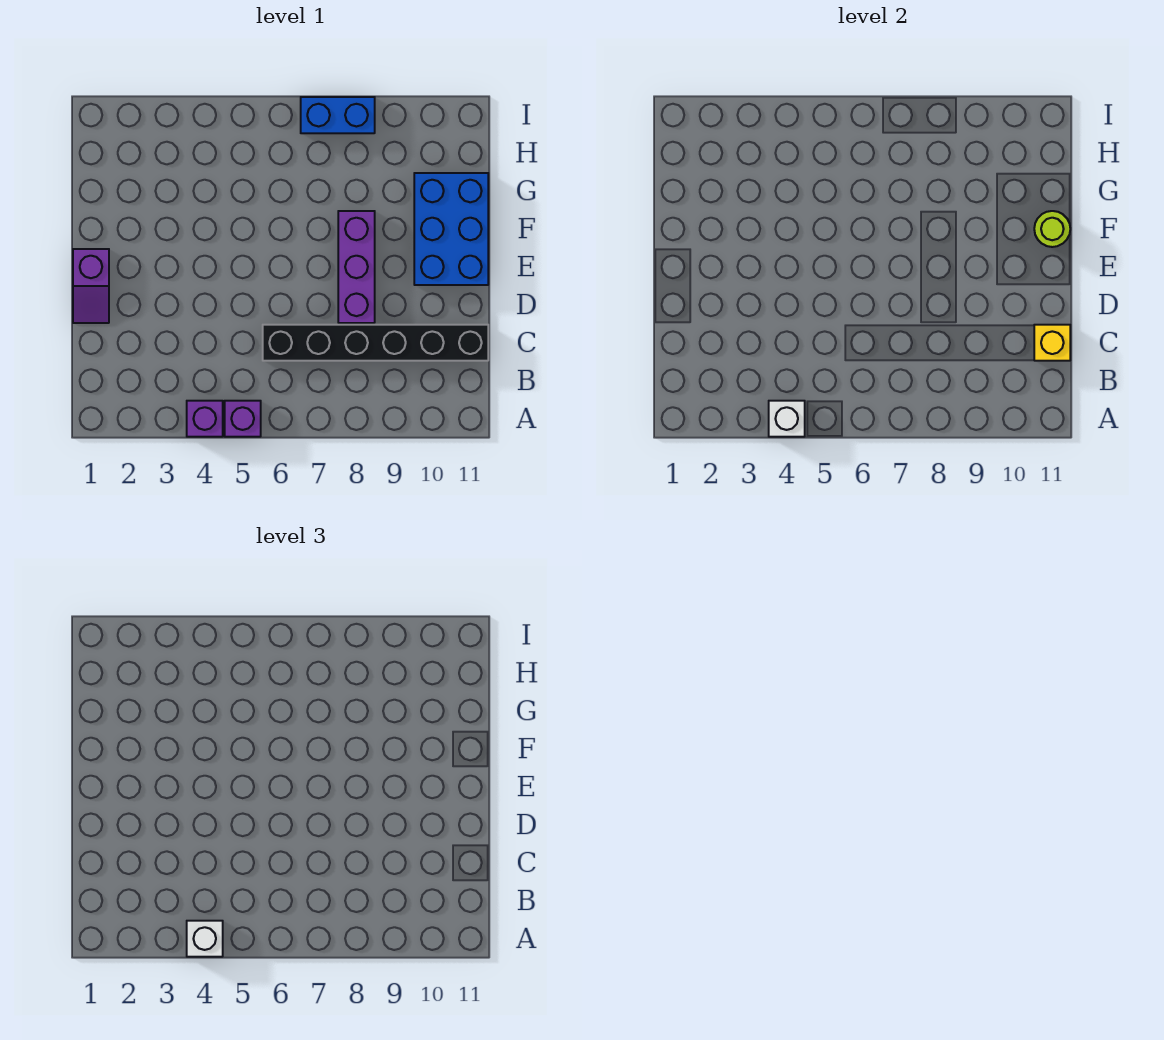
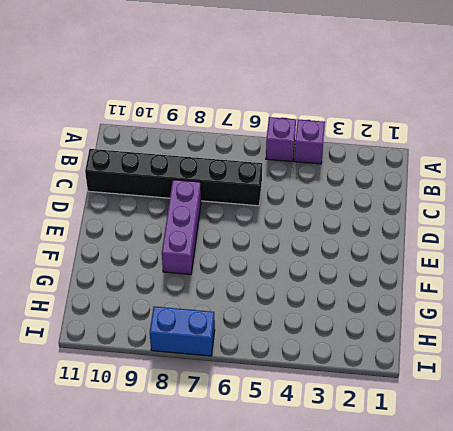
none -> purple 1x2 slope [73,249,109,323]
none -> blue 2x3 brick [414,173,488,285]

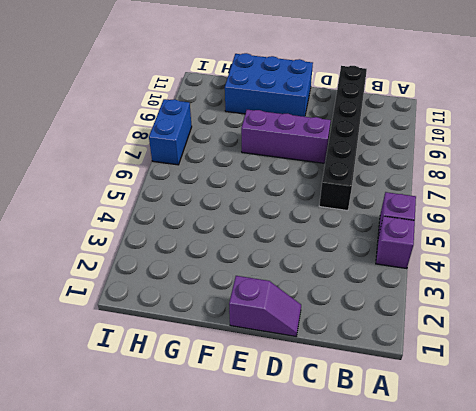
none -> white 1x1 brick [769,401,805,437]
none -> yellow 1x1 brick [1034,325,1070,361]

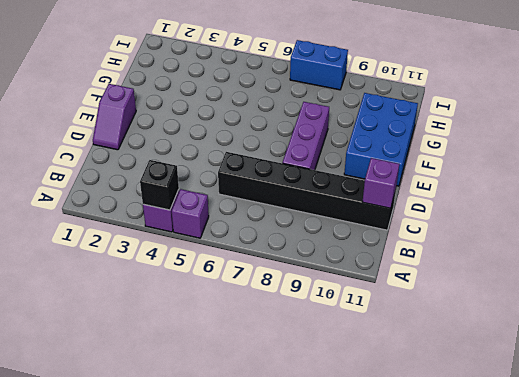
black 1x1 brick [140,160,179,210] -> white 1x1 brick [769,401,805,437]
purple 1x1 brick [363,158,399,208] -> yellow 1x1 brick [1034,325,1070,361]
none -> lime 1x1 round brick [1034,211,1070,247]
none -> white 1x1 brick [187,921,223,957]

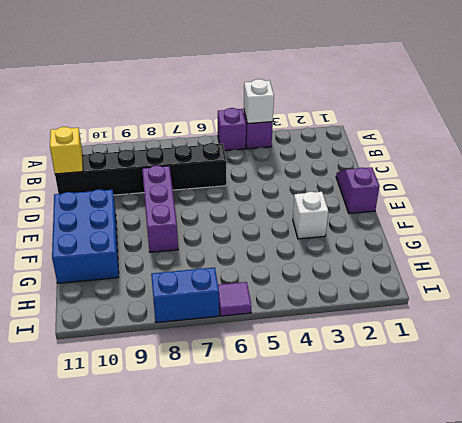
white 1x1 brick [293,192,328,239] -> white 1x1 brick moved to [187,921,223,957]
purple 1x1 tile [218,282,251,316] -> none
none -> lime 1x1 round brick [1034,211,1070,247]

